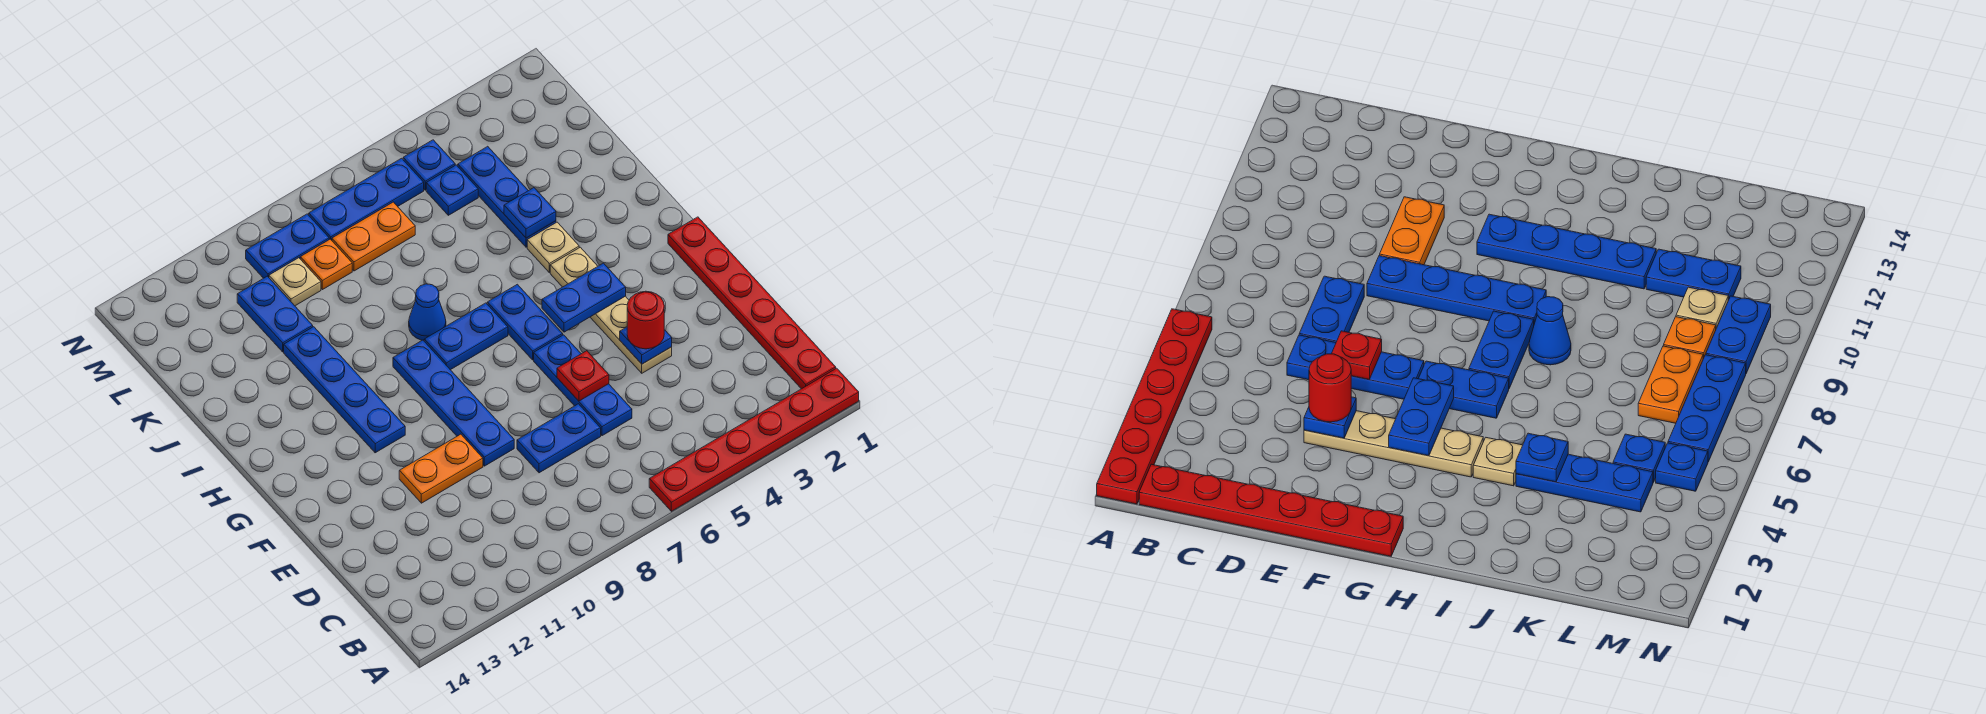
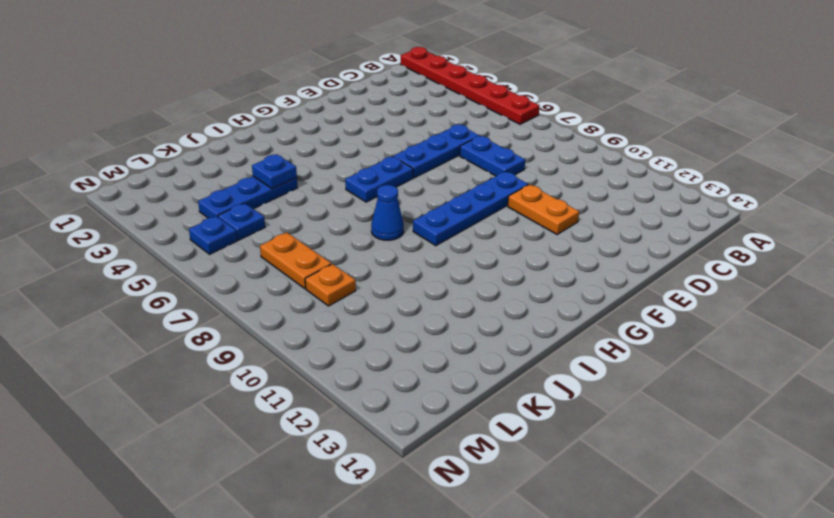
none -> red 1x6 plate [668,217,836,389]
none -> tan 1x4 plate [550,247,672,373]
none -> blue 1x4 plate [284,327,405,453]

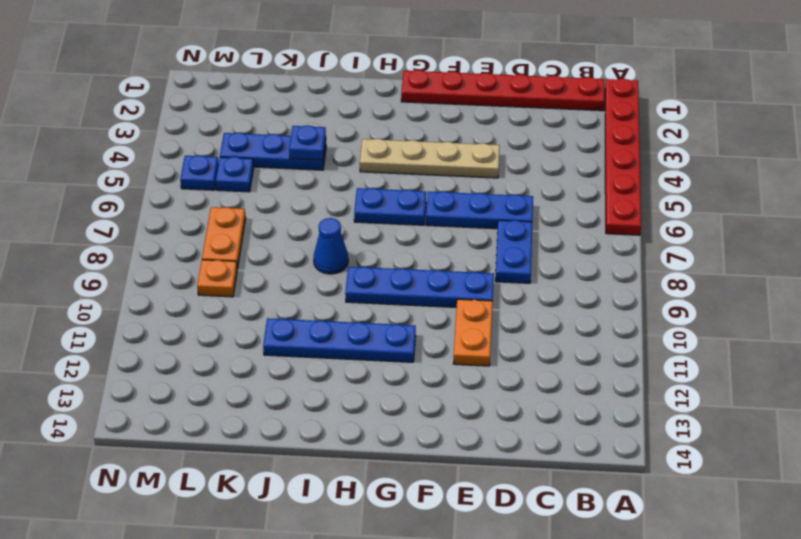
none -> blue 1x2 plate [424,303,508,370]
none -> tan 1x1 plate [527,222,579,272]
none -> blue 1x2 plate [237,276,313,352]

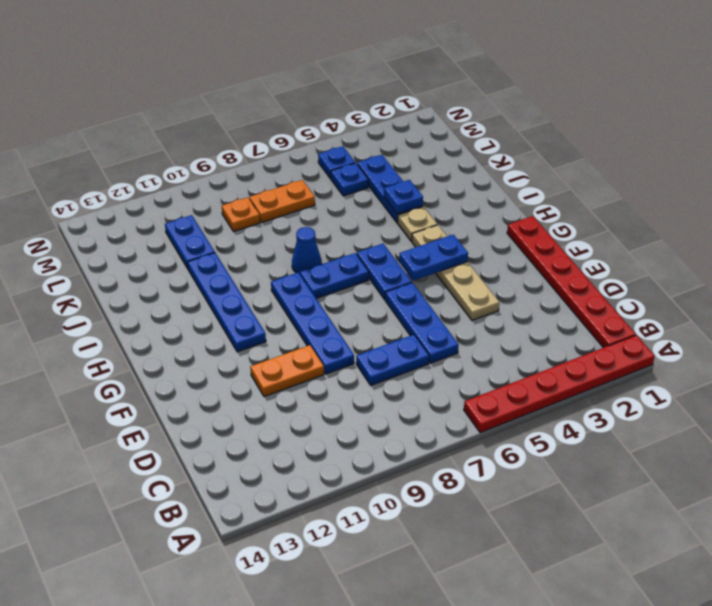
none -> tan 1x1 plate [269,258,321,306]
none -> blue 1x3 plate [309,158,424,240]
none -> blue 1x2 plate [246,214,329,278]

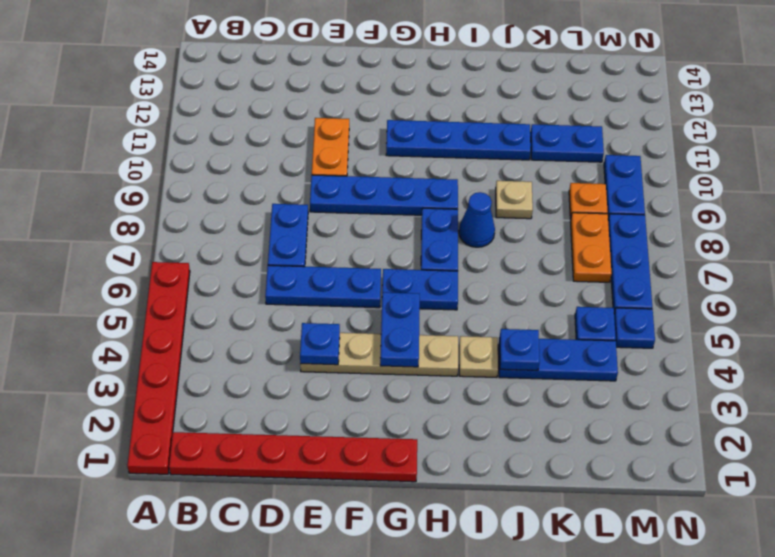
tan 1x1 plate [496,181,533,219] -> tan 1x1 plate moved to [269,258,321,306]
none -> red 1x1 plate [557,351,609,401]
none -> red 1x1 round brick [627,291,664,349]

